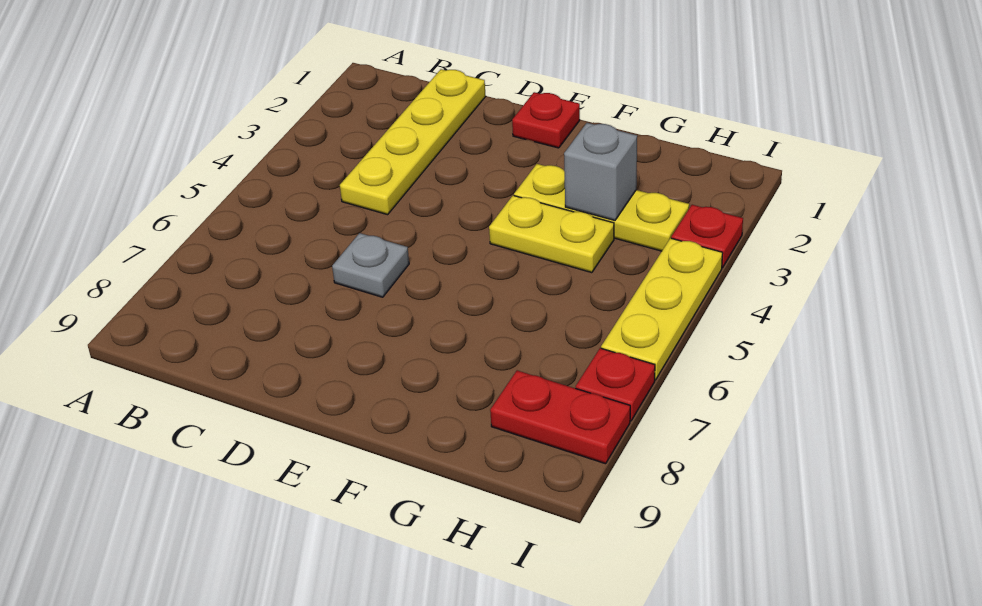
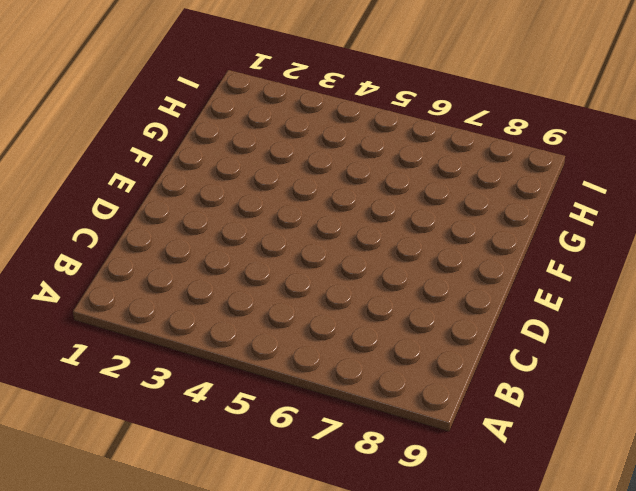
none -> yellow 1x4 plate [340,69,486,215]
none -> grey 1x1 plate [332,233,409,297]

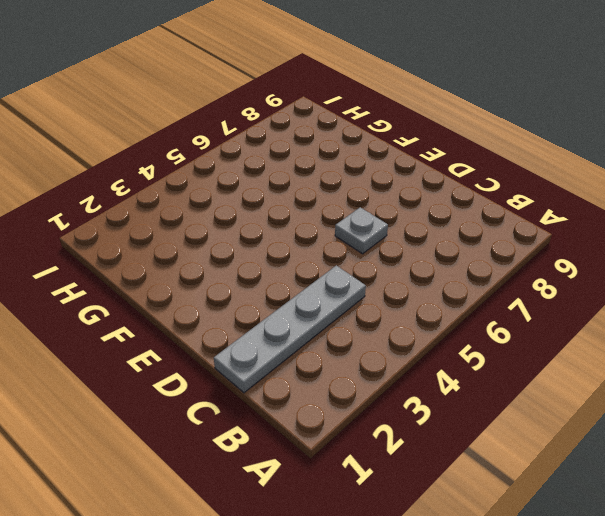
grey 1x4 plate [214,265,366,393] -> yellow 1x4 plate [340,69,486,215]
none -> red 1x1 plate [512,92,580,148]
none -> yellow 1x3 plate [514,164,689,251]

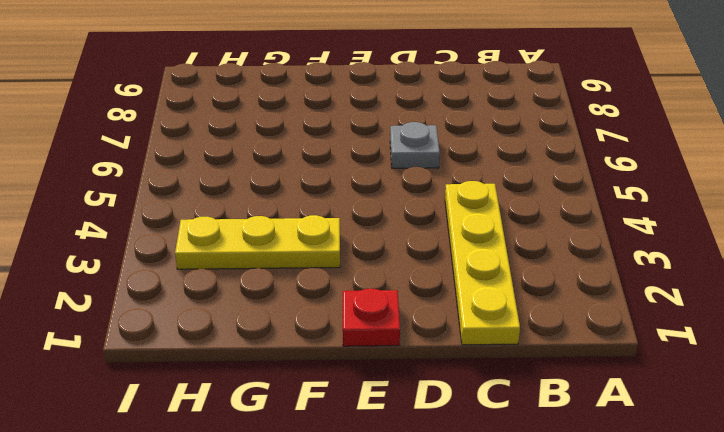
none -> yellow 1x2 plate [489,195,614,273]
none -> red 1x2 plate [490,370,630,464]

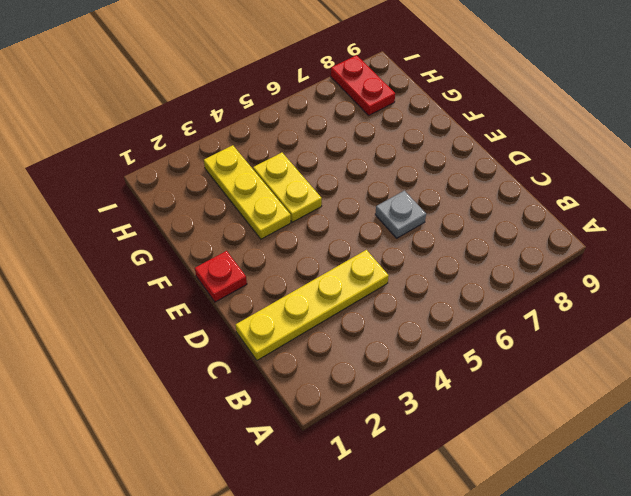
none -> red 1x1 plate [671,205,743,268]
none -> yellow 1x3 plate [601,238,723,380]

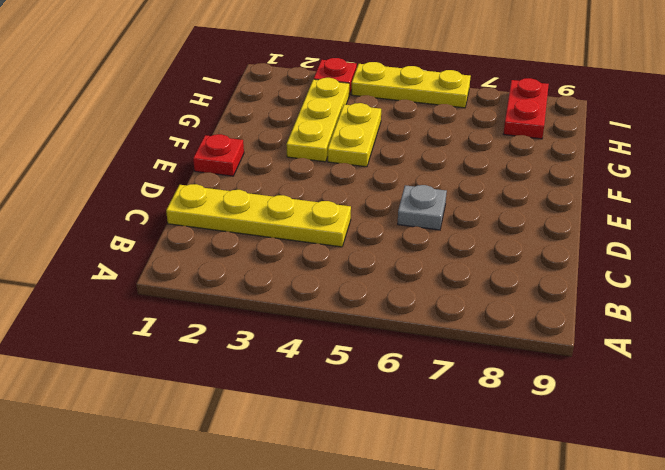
none -> red 1x1 plate [576,348,655,421]
none -> grey 1x1 brick [564,123,637,220]

